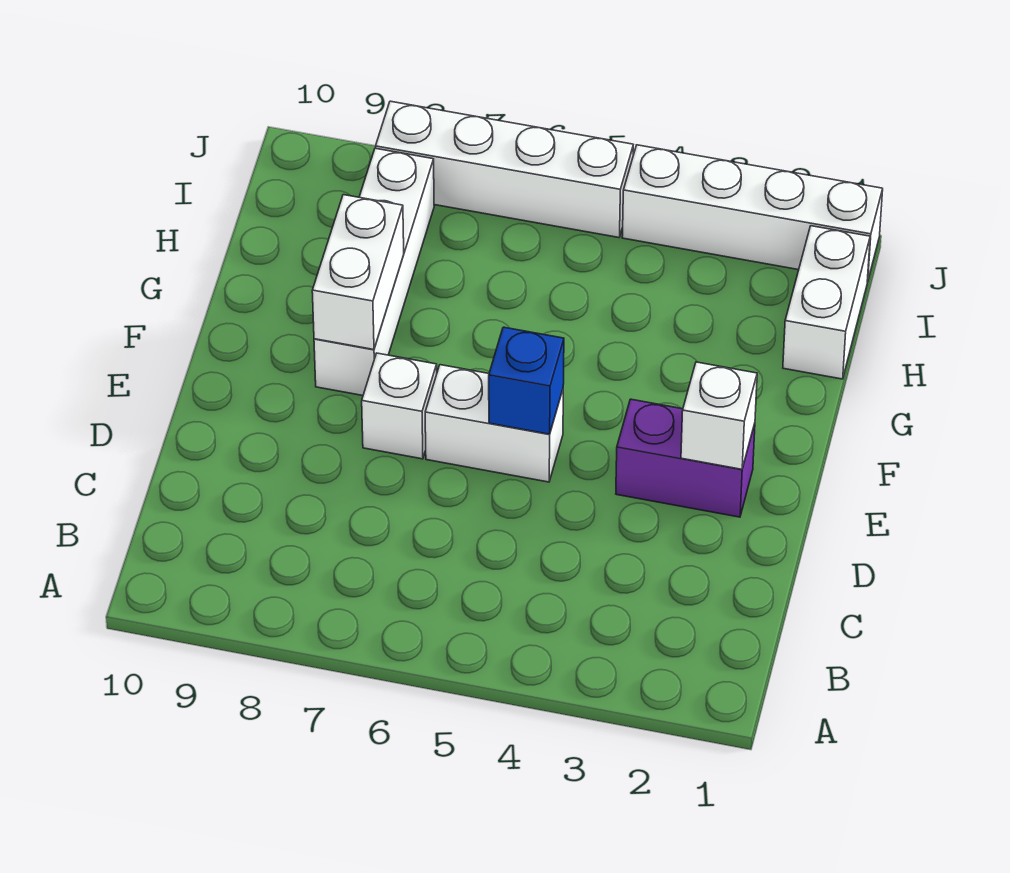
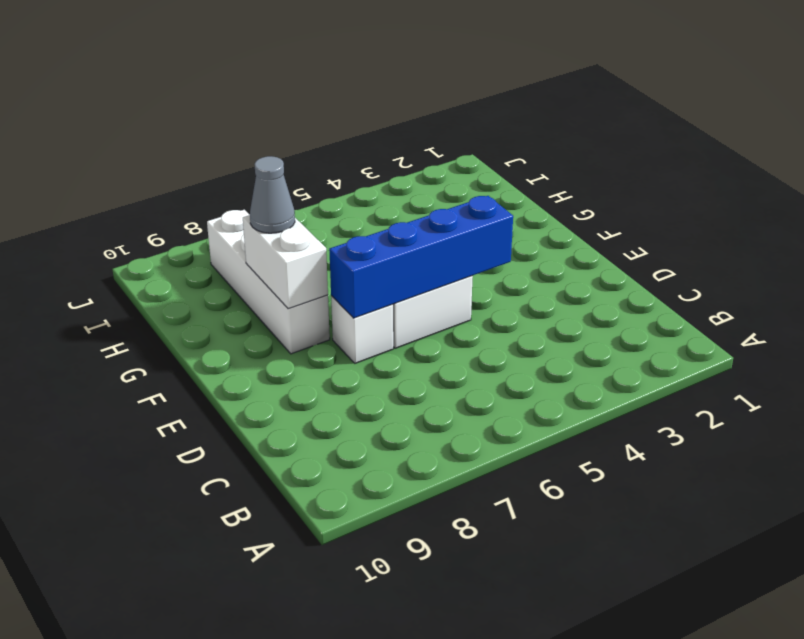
blue 1x4 brick [329,196,513,318] -> blue 1x1 brick [489,327,564,434]
grey 1x1 cone [250,156,295,233] -> none
none -> purple 1x2 brick [616,399,755,517]
none -> white 1x2 brick [783,226,870,379]

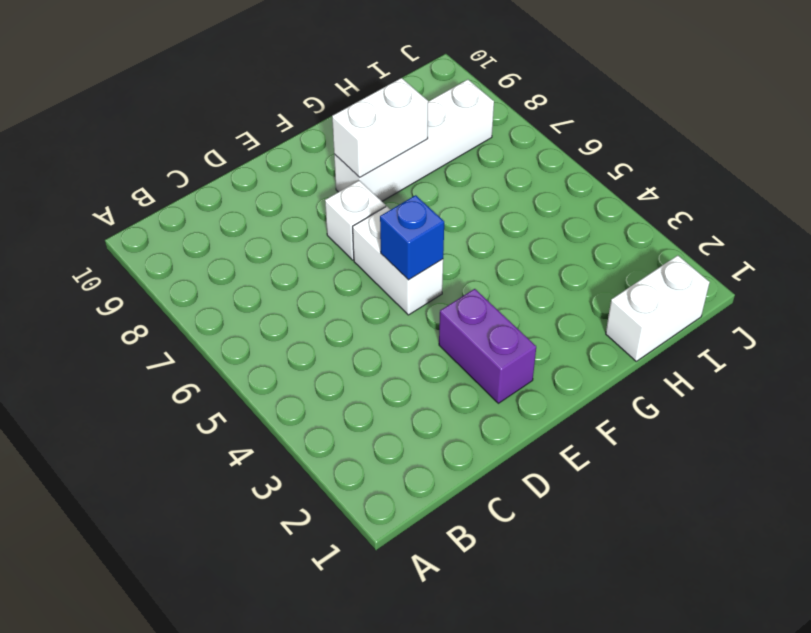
none -> white 1x4 brick [622,145,883,282]
none -> white 1x4 brick [376,101,633,238]

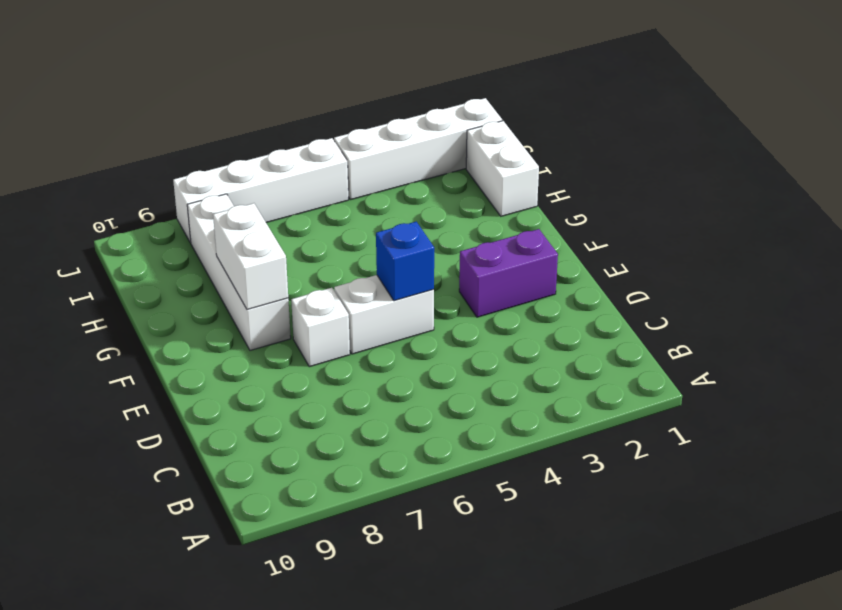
none -> white 1x1 brick [681,362,757,469]

